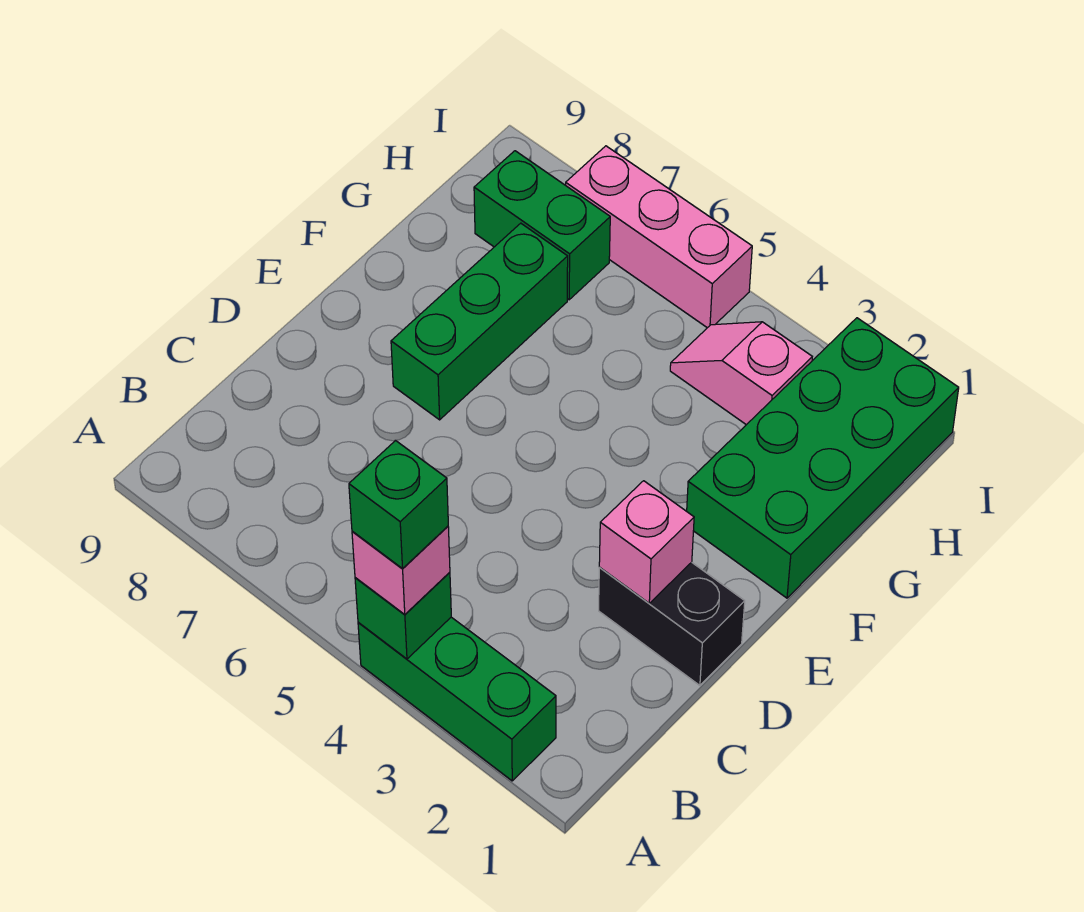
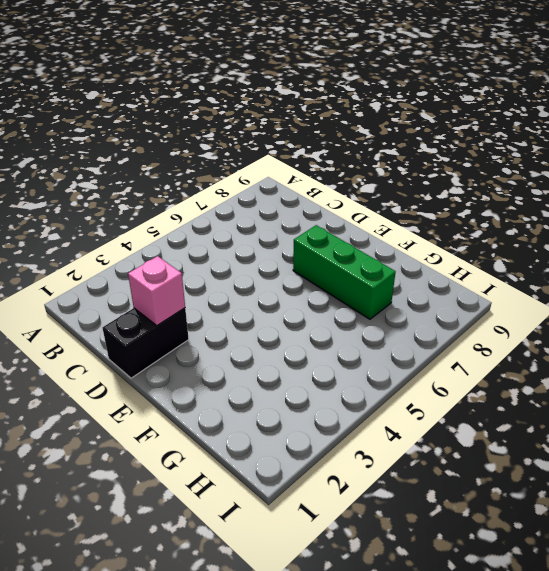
none -> green 1x3 brick [358,617,556,781]
none -> green 2x4 brick [687,318,959,598]

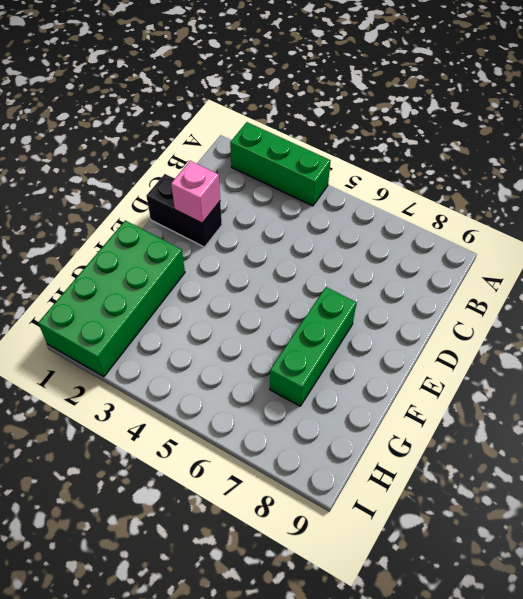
none -> pink 1x2 slope [670,322,812,425]
none -> green 1x2 brick [474,151,610,300]

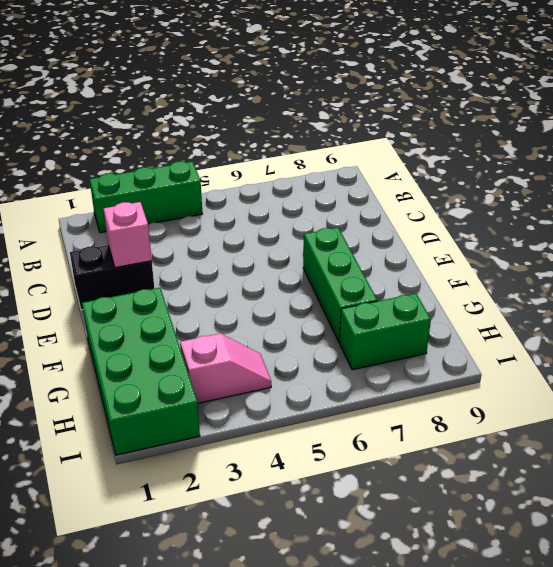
none -> pink 1x3 brick [566,146,752,328]
none -> green 1x1 brick [355,572,451,659]

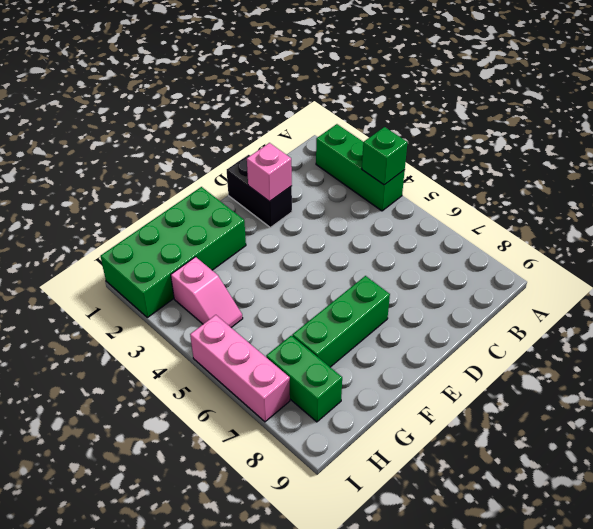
none -> pink 1x1 brick [352,526,450,615]
none -> green 1x1 brick [349,440,448,569]

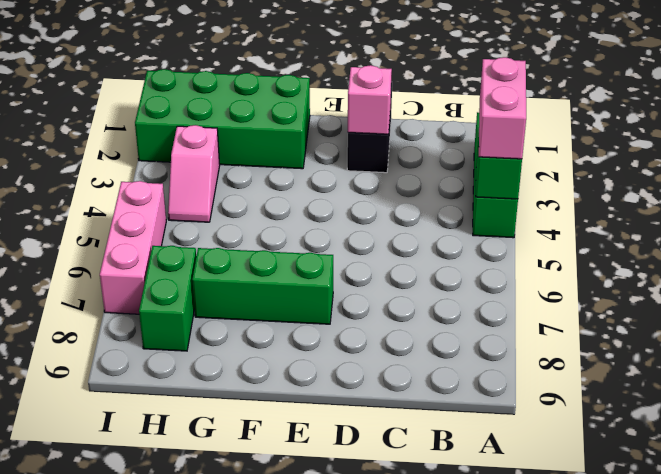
pink 1x2 brick [479,57,526,159] -> pink 1x1 brick [352,526,450,615]
none -> green 1x1 brick [349,440,448,569]

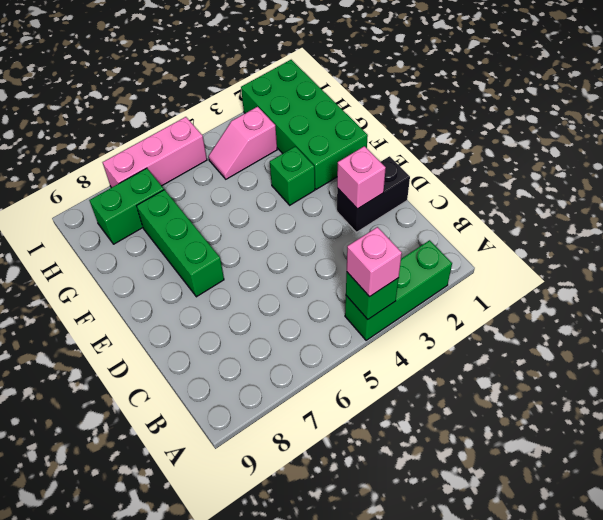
green 1x1 brick [270,146,315,205] -> green 1x1 brick moved to [349,440,448,569]

